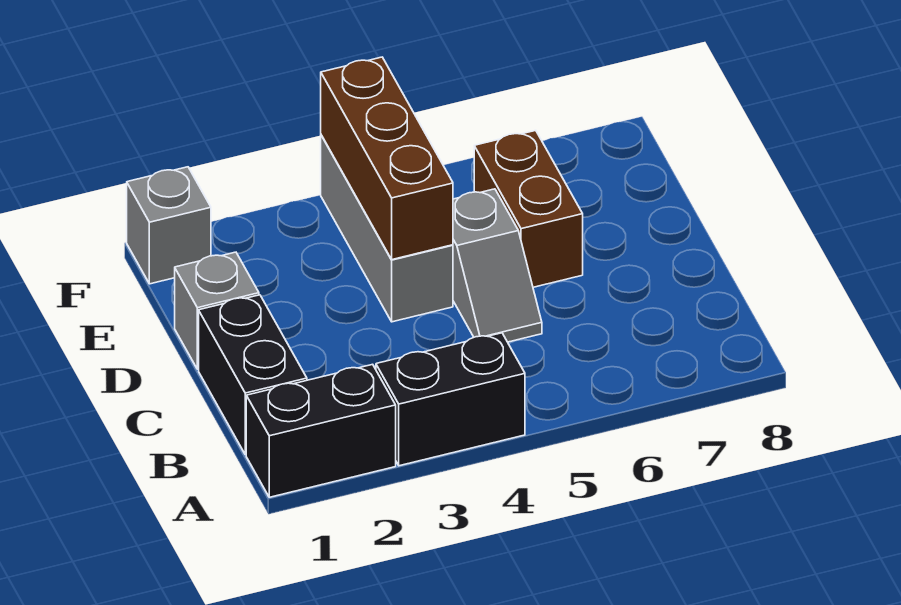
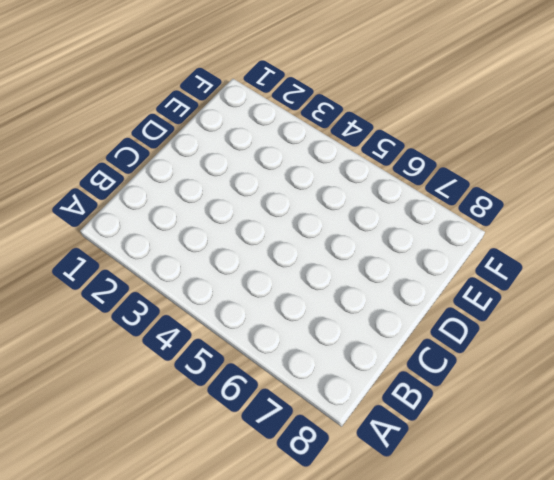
none -> black 1x2 brick [246,364,396,497]
none -> black 1x2 brick [376,333,525,466]

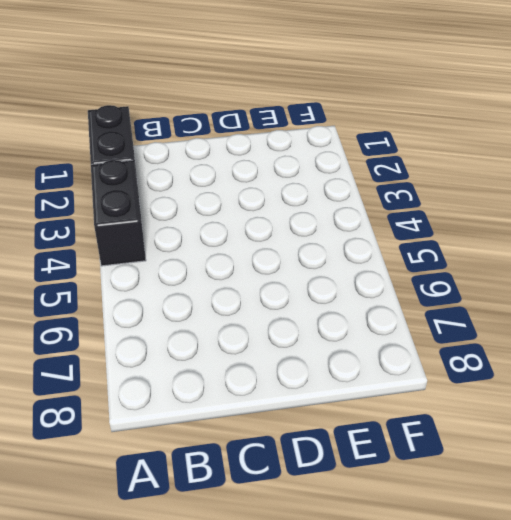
none -> black 1x2 brick [199,295,307,455]
none -> grey 1x2 slope [453,189,542,342]

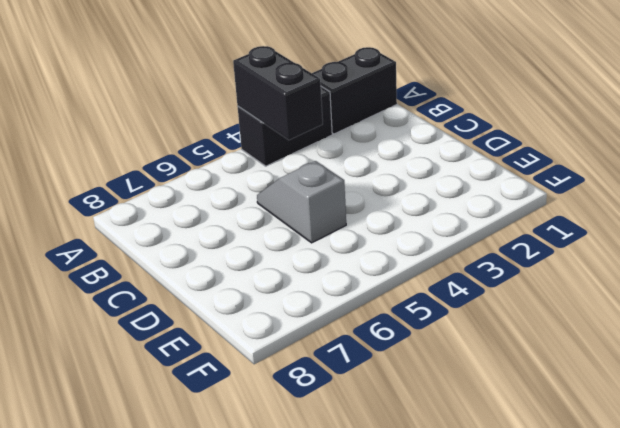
black 1x2 brick [233,46,323,140] -> black 1x2 brick moved to [199,295,307,455]
none -> grey 1x1 brick [175,252,259,369]
none -> grey 1x3 brick [321,135,453,322]

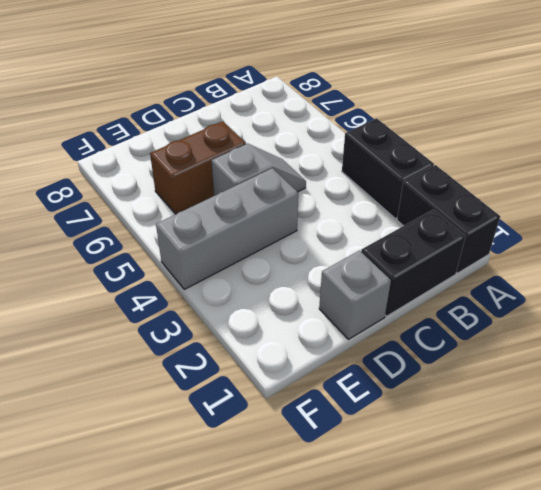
none -> grey 1x1 brick [127,167,211,284]
none -> brown 1x3 brick [321,57,453,260]

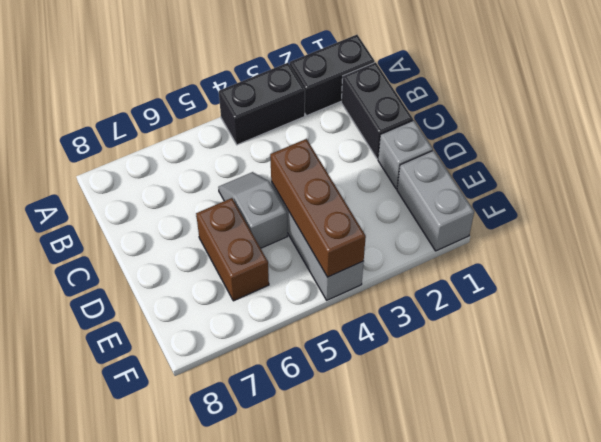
grey 1x2 brick [397,150,474,251] -> grey 1x1 brick [127,167,211,284]

